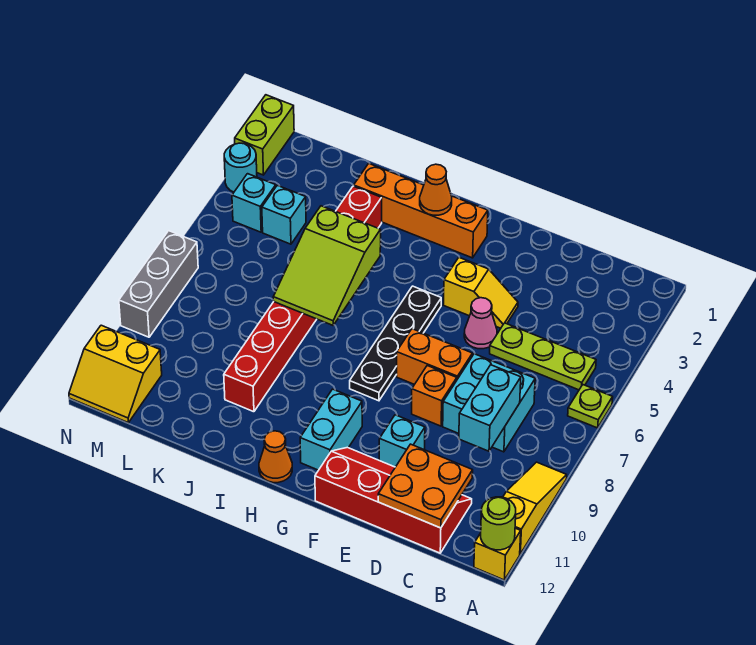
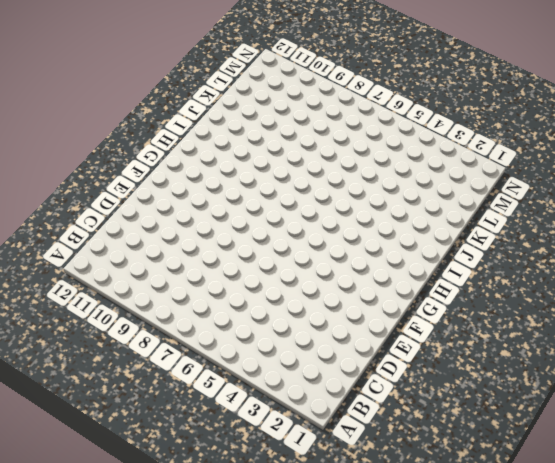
none -> lime 1x1 plate [568,385,613,428]
none -> yellow 1x3 slope [503,462,567,554]
none -> yellow 1x1 brick [474,528,521,580]

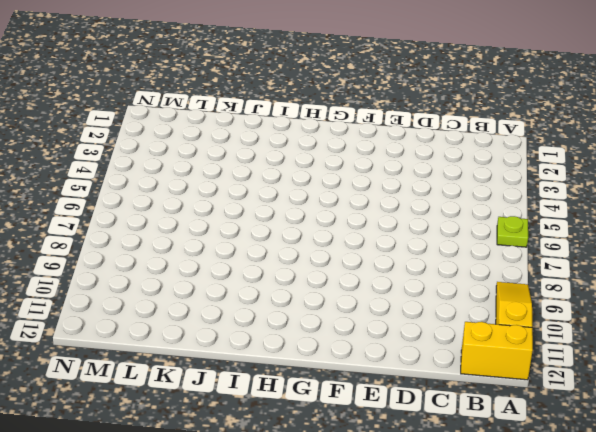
yellow 1x2 brick [461,322,533,380] -> yellow 1x1 brick [474,528,521,580]
none -> lime 1x3 plate [490,323,596,390]
none -> cyan 2x2 brick [443,354,535,452]
none -> red 2x4 slope [315,447,472,553]

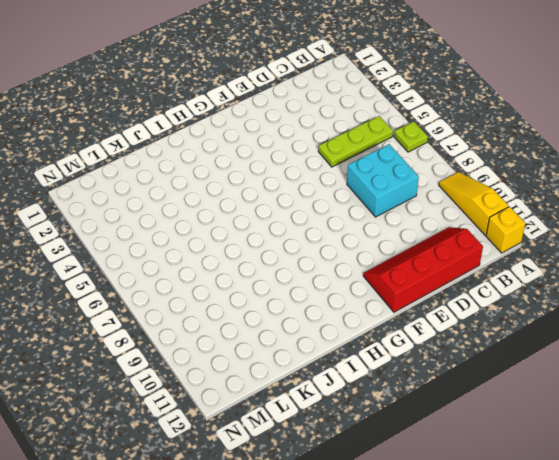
none -> yellow 1x2 slope [444,257,518,328]
none -> pink 1x1 cone [464,298,497,349]
none -> orange 1x2 brick [397,329,472,384]

